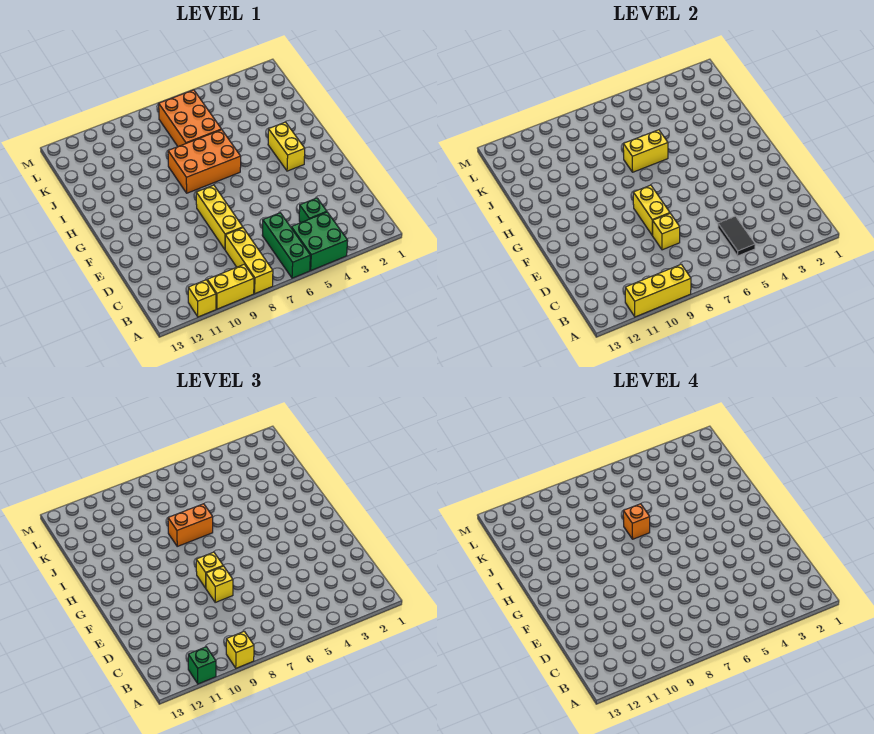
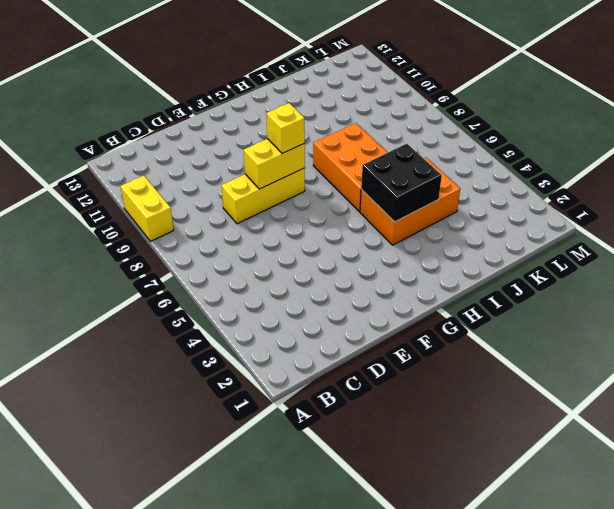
orange 2x3 brick [360,158,460,245] -> orange 2x3 brick moved to [159,90,221,147]
black 2x2 brick [361,144,442,222] -> none
none -> green 2x2 brick [291,212,348,270]
none -> green 1x3 brick [262,213,310,278]
none -> yellow 1x3 brick [225,228,273,293]

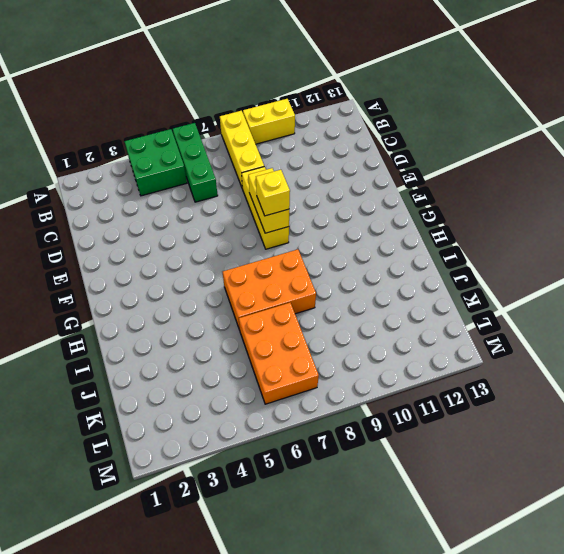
none -> yellow 1x1 brick [188,280,216,317]
none -> green 1x1 brick [299,198,327,223]
none -> yellow 1x2 brick [268,122,305,171]

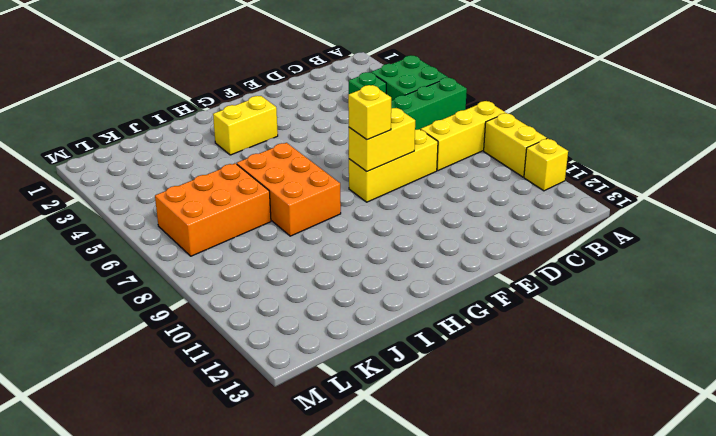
none -> yellow 1x3 brick [625,264,691,317]
none -> black 1x2 tile [718,216,755,256]
none -> yellow 1x1 brick [652,214,680,250]

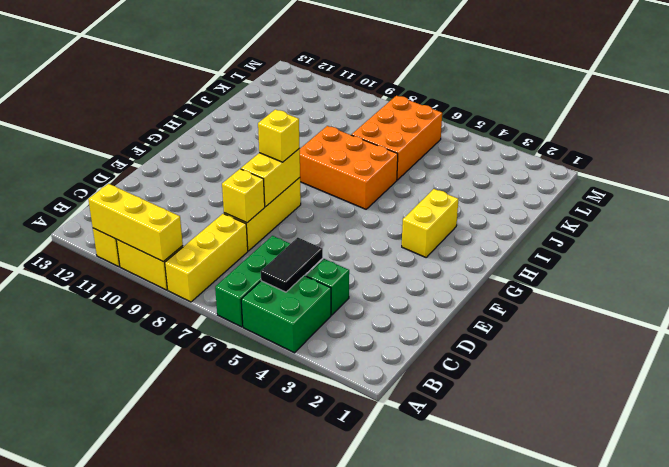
none -> yellow 1x2 brick [623,130,668,172]
none -> yellow 1x1 brick [226,631,254,668]
none -> green 1x1 brick [188,647,216,684]

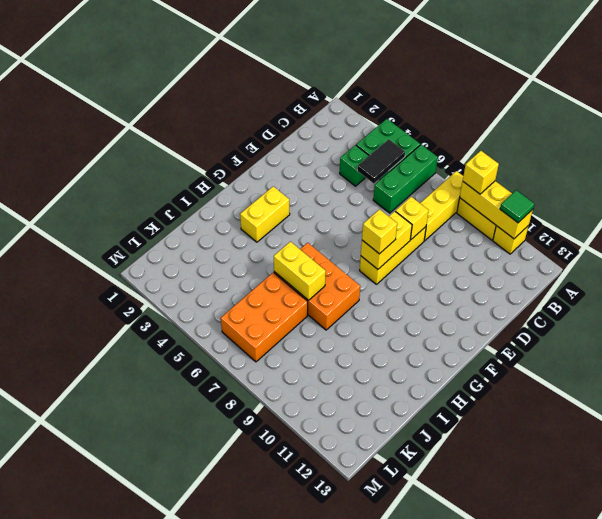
green 1x1 tile [500,190,534,223] -> green 1x1 brick [188,647,216,684]
none -> yellow 1x1 brick [206,566,233,602]
none -> orange 1x2 brick [168,504,213,546]
none -> orange 1x1 brick [623,504,650,539]

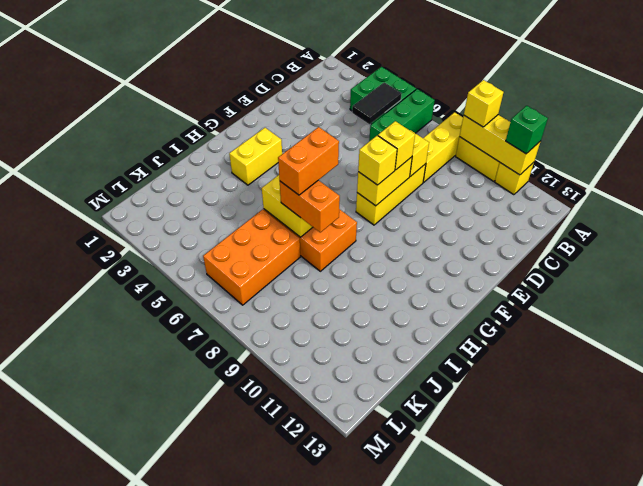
orange 1x2 brick [278,127,339,195] -> orange 1x1 brick [623,504,650,539]
none -> green 1x1 brick [299,198,327,223]

